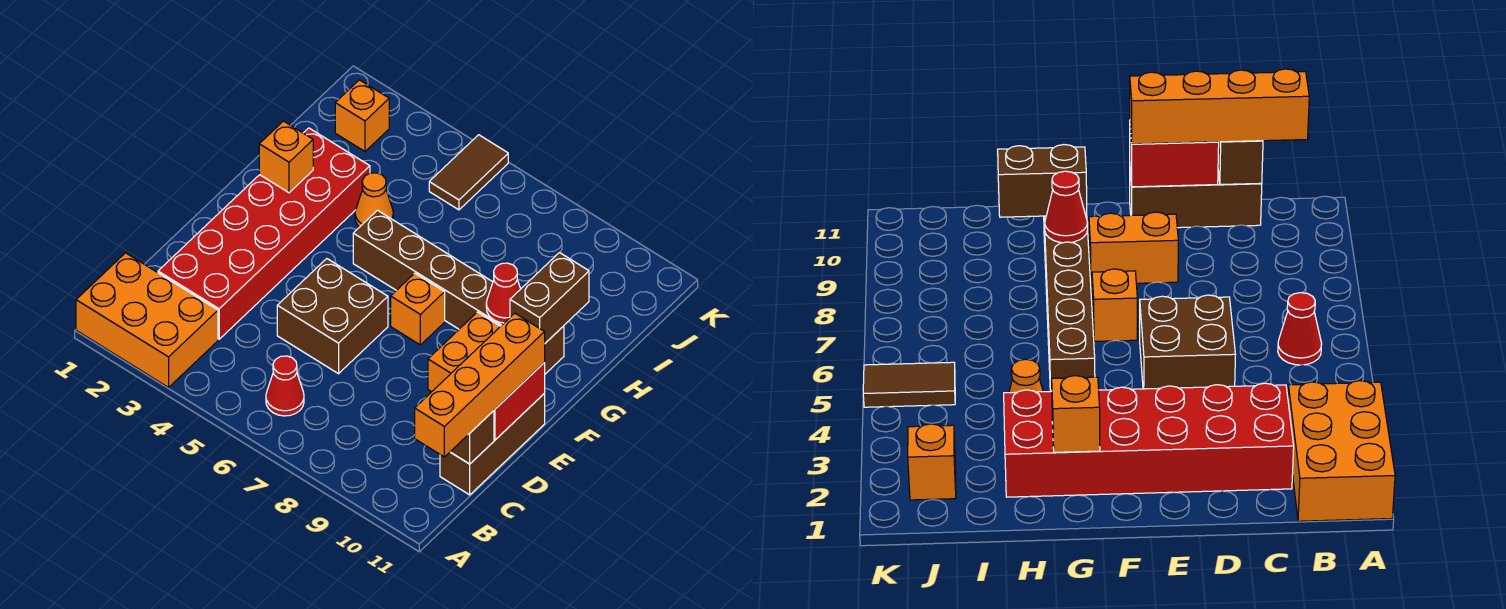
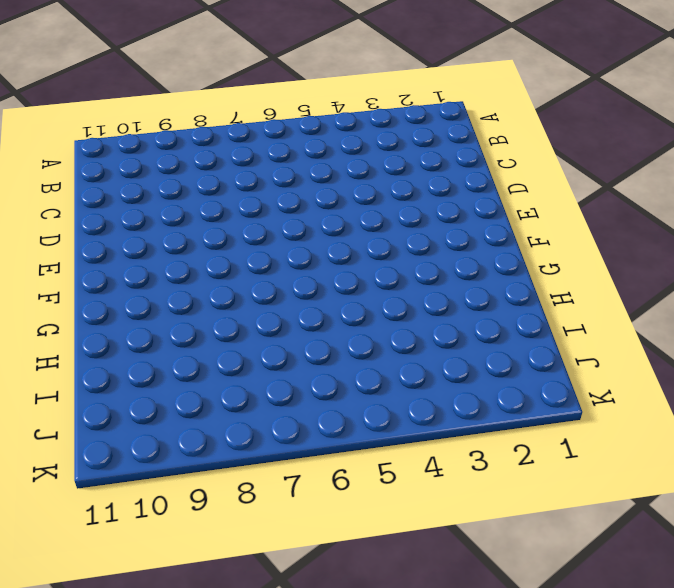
none -> orange 2x3 brick [76,253,218,387]
none -> red 1x1 cone [266,356,304,416]
none -> red 2x6 brick [158,128,370,339]

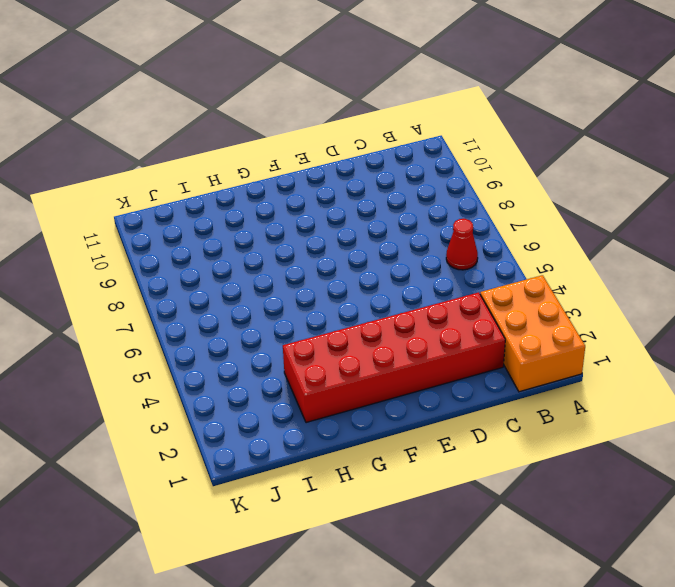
none -> brown 1x3 brick [440,393,545,495]
none -> brown 2x2 brick [277,259,388,374]
none -> orange 1x2 brick [428,312,501,392]

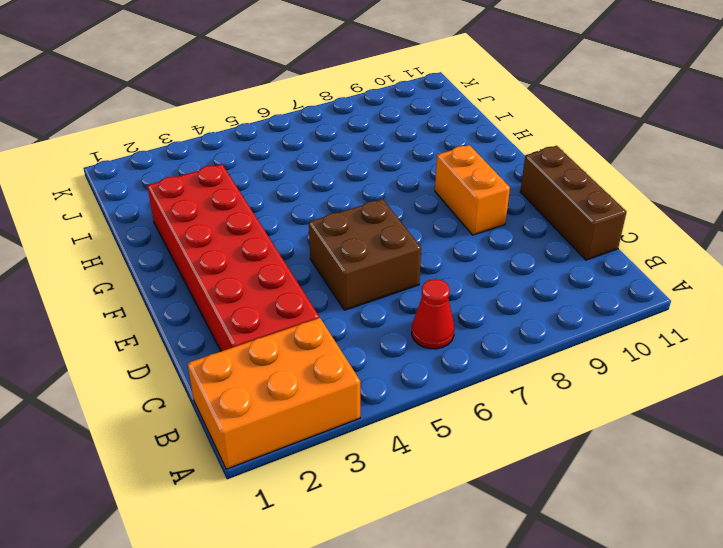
none -> orange 1x1 brick [391,273,445,345]
none -> brown 1x6 brick [353,210,564,374]
none -> orange 1x1 cone [355,173,393,227]

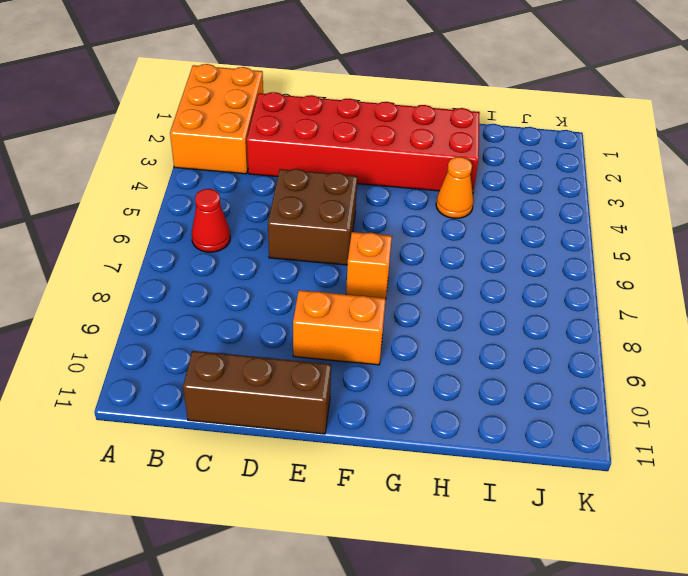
none -> brown 1x6 brick [353,210,564,374]
none -> orange 1x1 brick [335,80,389,151]
none -> brown 1x2 tile [429,135,508,210]

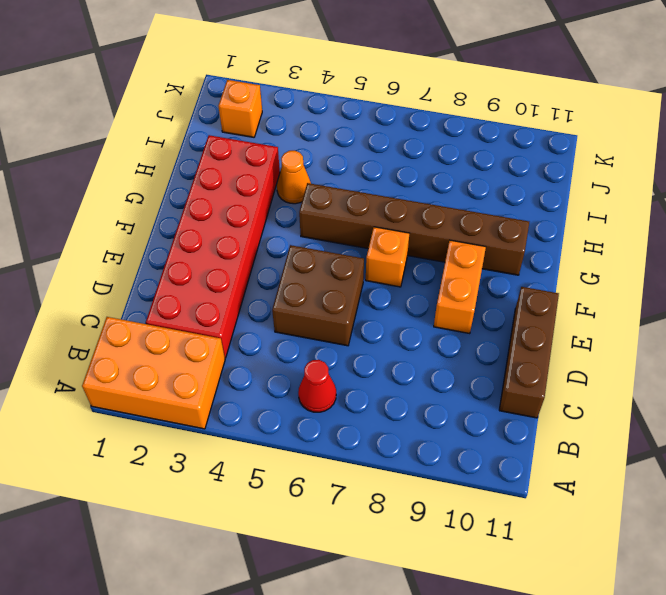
none -> brown 1x2 tile [429,135,508,210]
none -> brown 1x1 brick [451,411,494,464]
none -> red 1x2 brick [494,363,545,440]

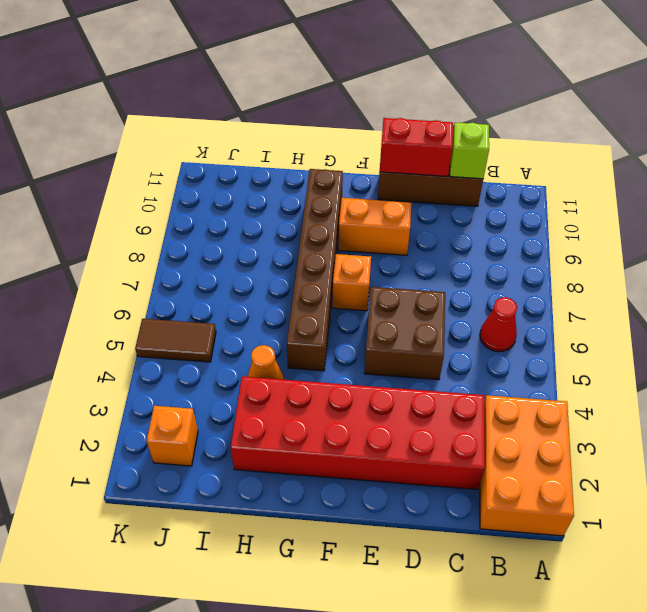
lime 1x1 brick [450,123,489,179] -> brown 1x1 brick [451,411,494,464]
none -> orange 1x1 brick [259,121,313,193]
none -> red 1x1 cone [486,263,520,323]
none -> brown 1x2 brick [510,253,589,343]

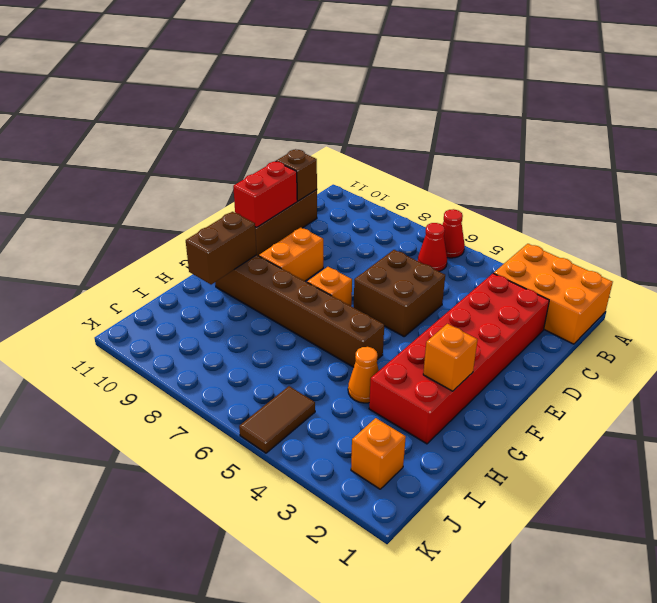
red 1x1 cone [443,209,465,258] -> red 1x1 cone moved to [486,263,520,323]
none -> orange 1x4 brick [415,313,545,457]

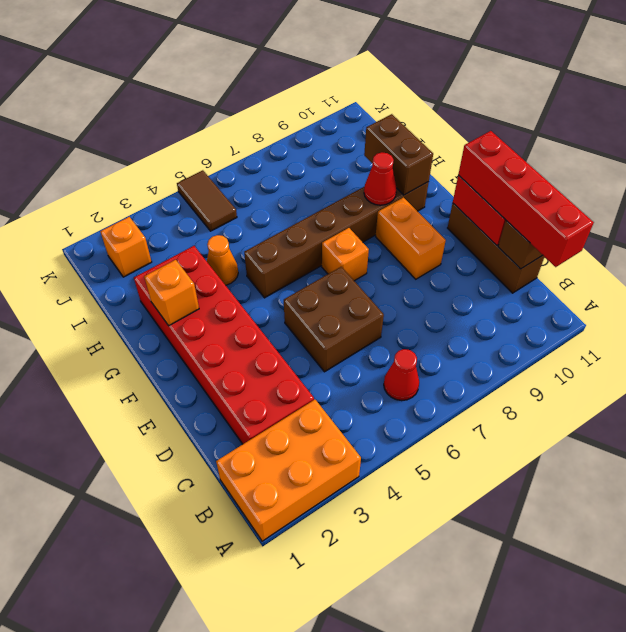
red 1x4 brick [458,131,594,267] -> orange 1x4 brick [415,313,545,457]

